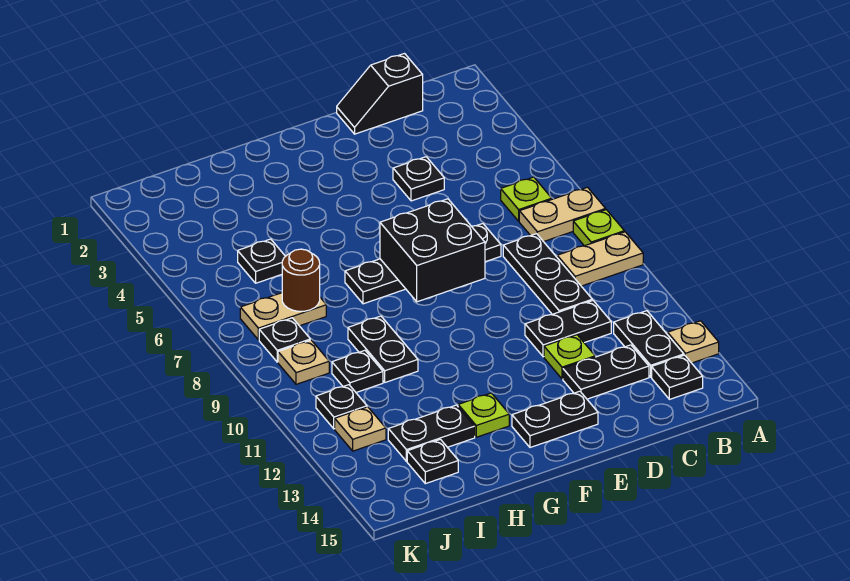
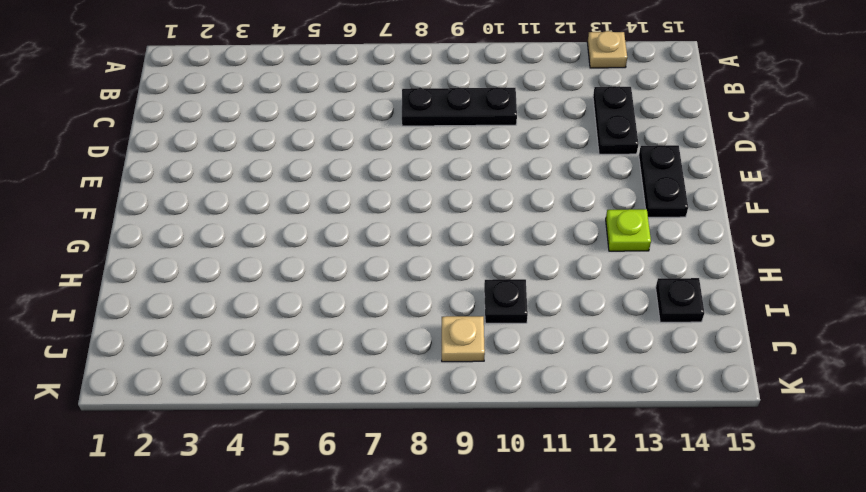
none -> tan 1x2 plate [519,187,606,242]
none -> lime 1x1 plate [573,210,624,246]
none -> tan 1x2 plate [557,232,643,286]

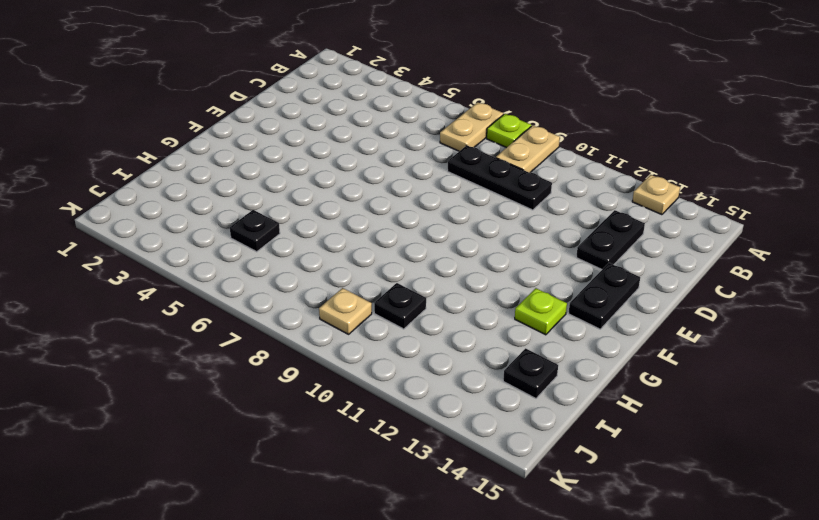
none -> lime 1x1 plate [501,177,552,221]
none -> black 1x2 plate [614,311,684,377]
none -> black 1x1 plate [652,355,703,399]

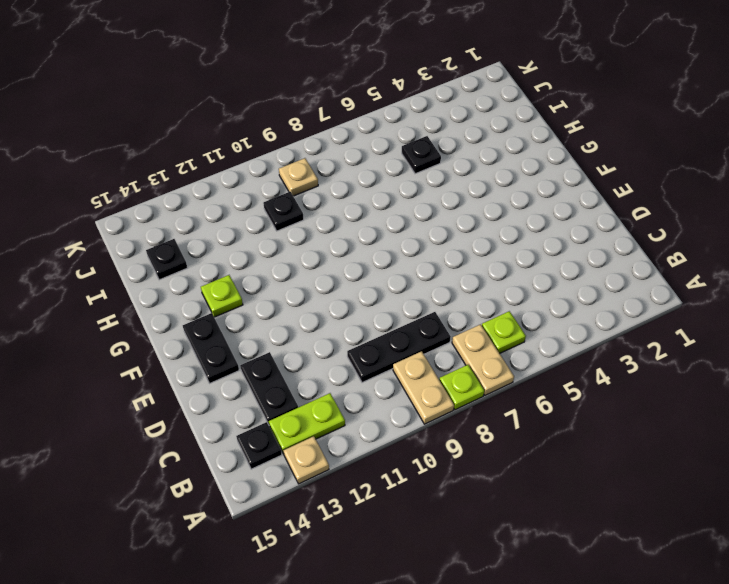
lime 1x2 plate [269,393,345,454] -> black 1x2 plate [614,311,684,377]
none -> black 1x2 slope [337,54,423,134]
none -> black 1x2 plate [525,300,611,357]
none -> black 1x1 plate [393,157,444,201]

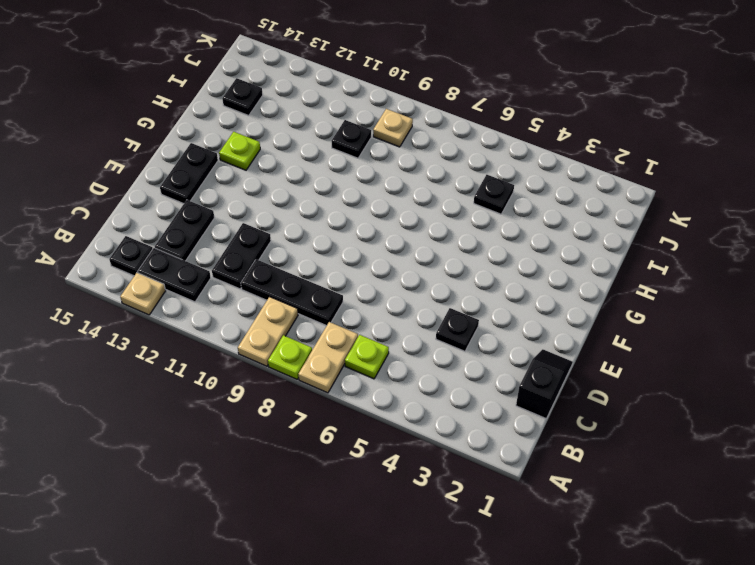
none -> black 1x4 plate [345,224,501,304]
none -> lime 1x1 plate [544,335,595,379]
none -> black 1x2 plate [348,316,418,382]

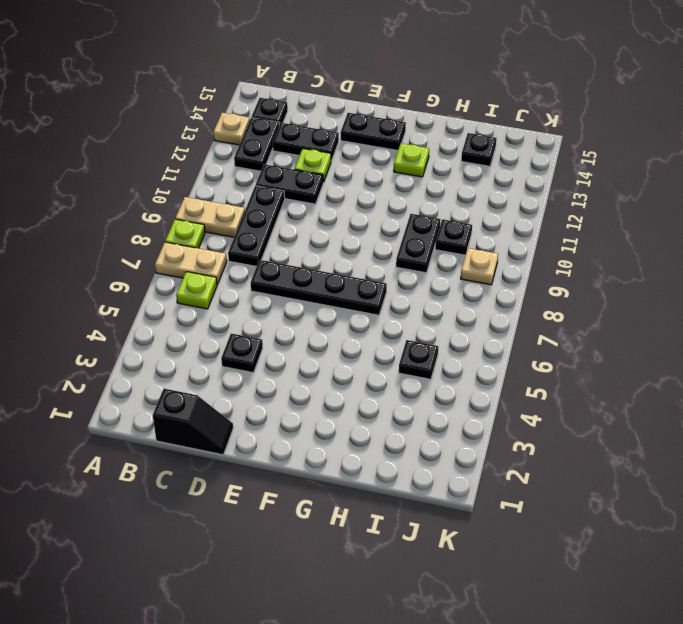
none -> black 1x2 plate [388,405,475,461]
none -> tan 1x2 plate [240,293,326,340]
none -> black 1x1 plate [259,318,310,362]

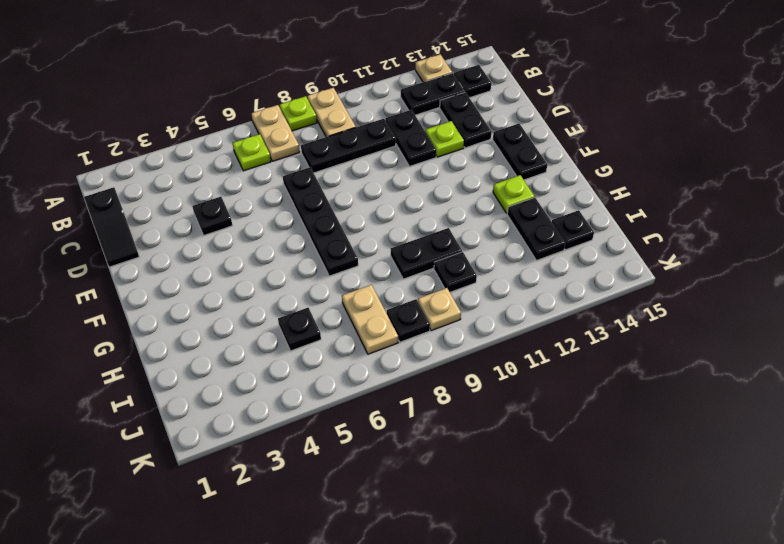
none -> black 1x1 plate [316,385,367,429]
none -> tan 1x1 plate [335,407,386,451]
none -> black 2x2 brick [380,199,485,302]

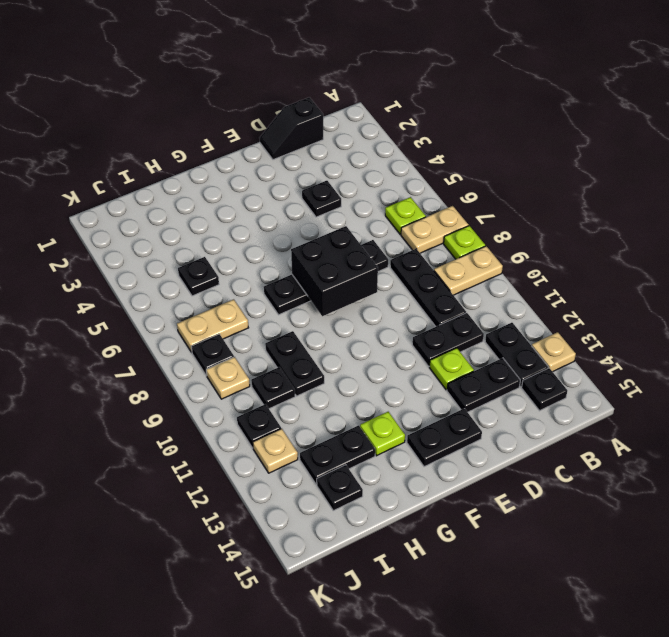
none -> brown 1x1 round brick [282,249,320,311]

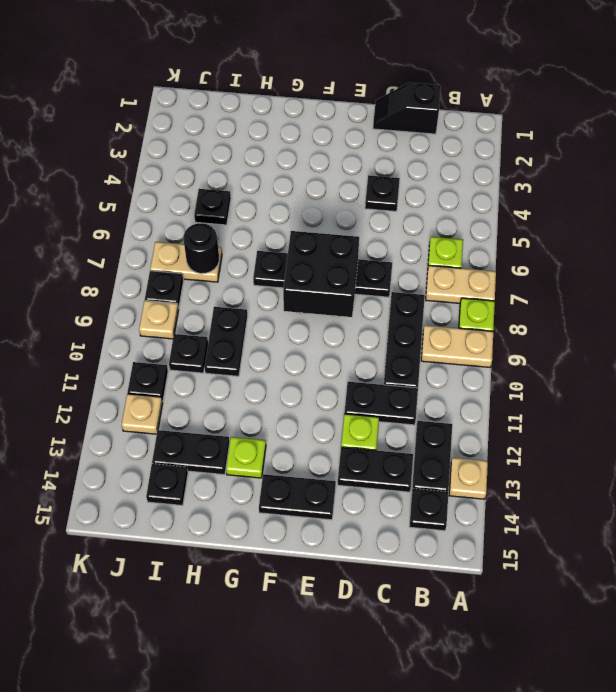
black 1x1 round brick [183,223,219,274] -> brown 1x1 round brick [282,249,320,311]

